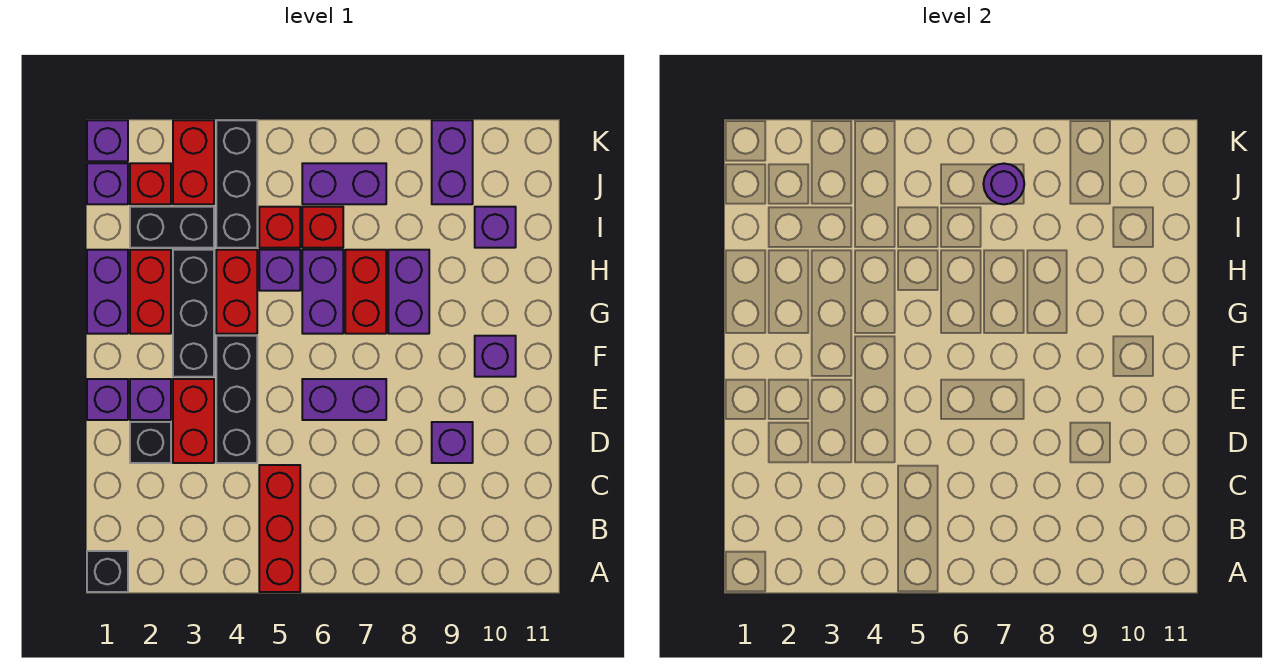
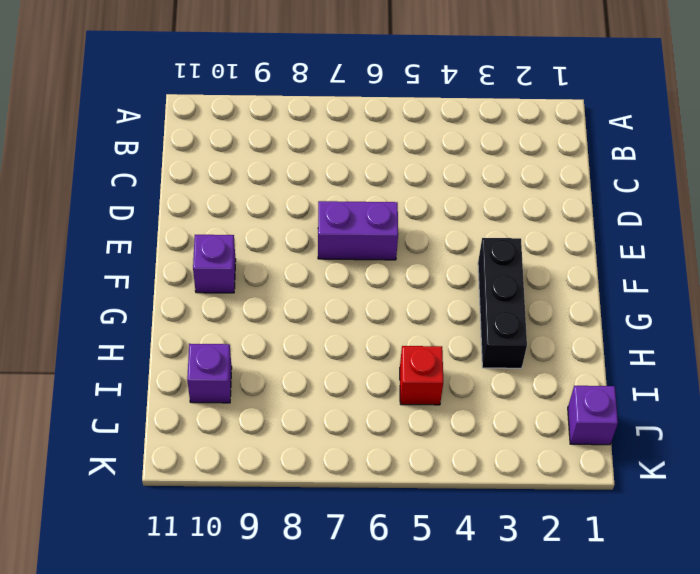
none -> black 1x1 brick [87,551,128,592]
none -> red 1x3 brick [259,465,300,592]
none -> black 1x1 brick [130,422,171,463]
none -> red 1x2 brick [173,379,214,463]

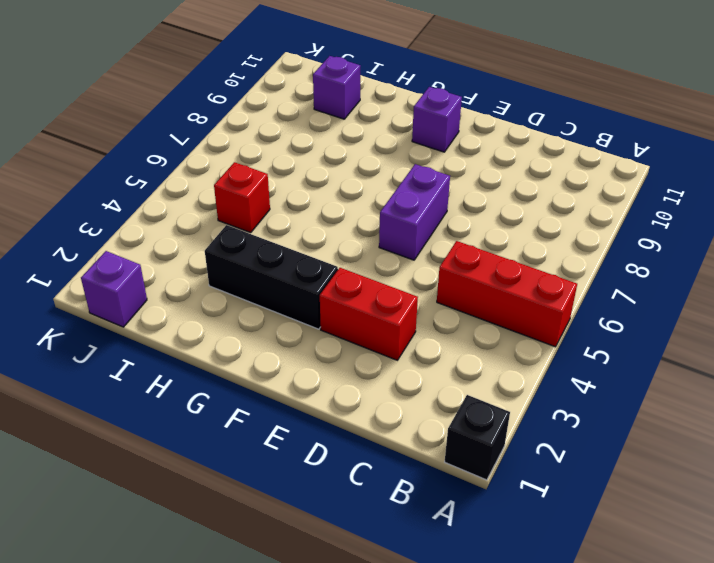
none -> black 1x1 brick [130,422,171,463]
none -> black 1x3 brick [216,336,257,463]
none -> purple 1x1 brick [432,422,473,463]
none -> purple 1x1 brick [87,379,128,420]

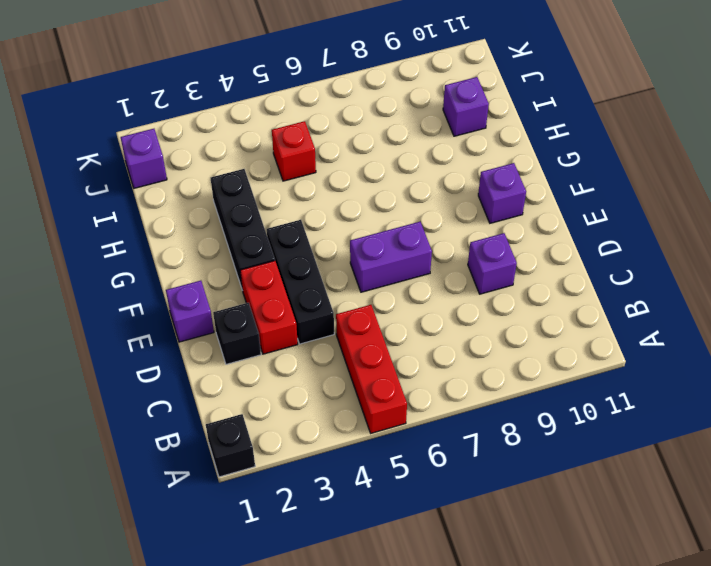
none -> purple 1x1 brick [130,379,171,420]
none -> purple 1x2 brick [87,250,128,334]
none -> red 1x2 brick [130,250,171,334]
none -> red 1x2 brick [216,250,257,334]

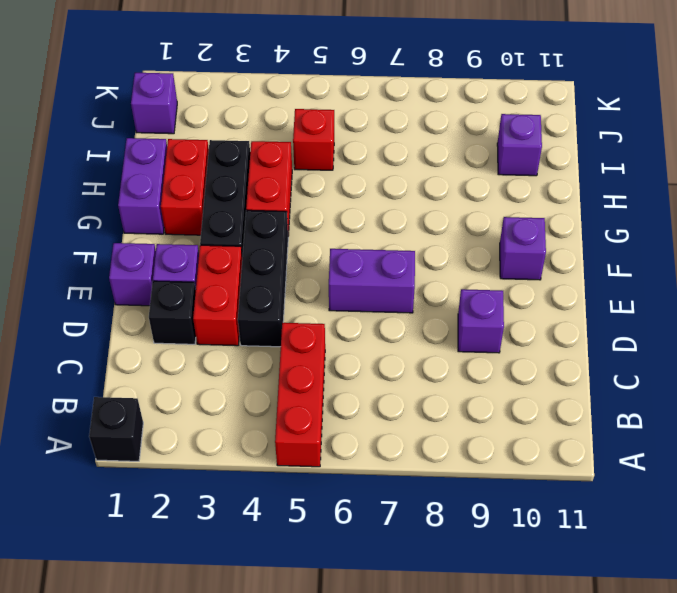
none -> purple 1x2 brick [302,250,343,334]
none -> red 1x2 brick [345,250,386,334]
none -> purple 1x2 brick [388,250,429,334]
none -> purple 1x1 brick [259,250,300,291]

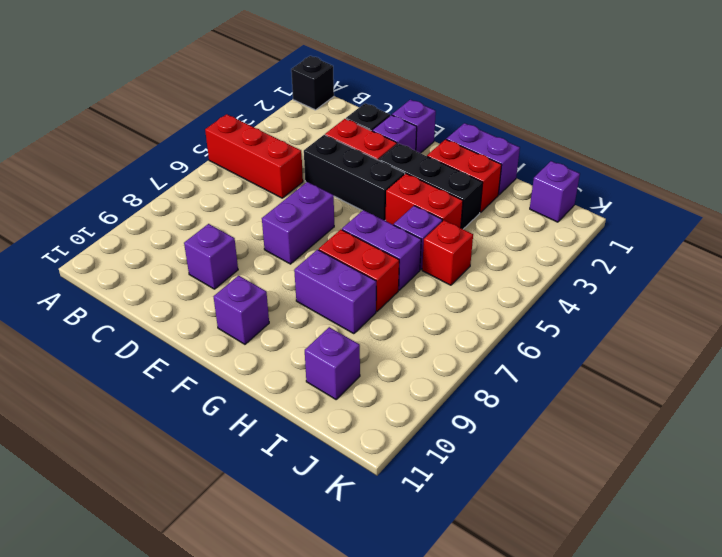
none -> black 1x2 brick [130,207,214,248]
none -> black 1x3 brick [216,120,257,248]
none -> red 1x1 brick [302,207,343,248]
none -> red 1x1 brick [130,163,171,204]

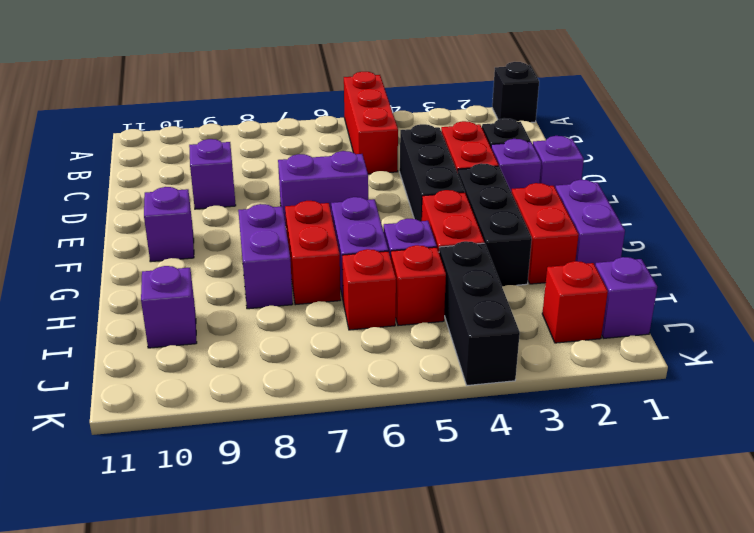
none -> black 1x2 brick [130,207,214,248]
none -> red 1x2 brick [173,120,214,204]
none -> purple 1x2 brick [302,163,386,204]
none -> purple 1x2 brick [432,120,473,204]

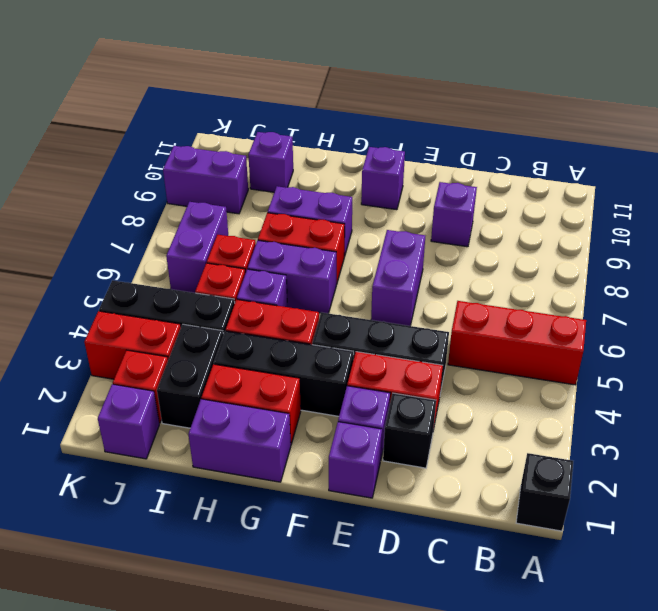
none -> purple 1x1 brick [87,120,128,161]
none -> purple 1x1 round brick [983,164,1024,204]

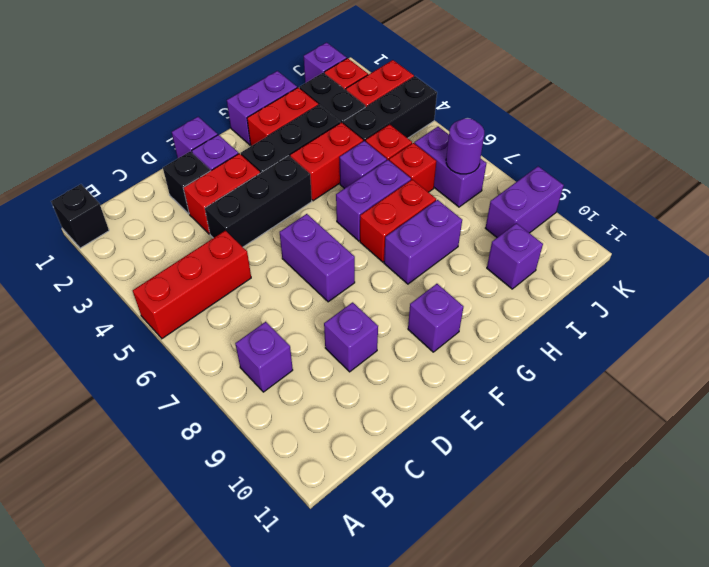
purple 1x1 brick [235,322,293,392] -> purple 1x1 brick moved to [87,120,128,161]

